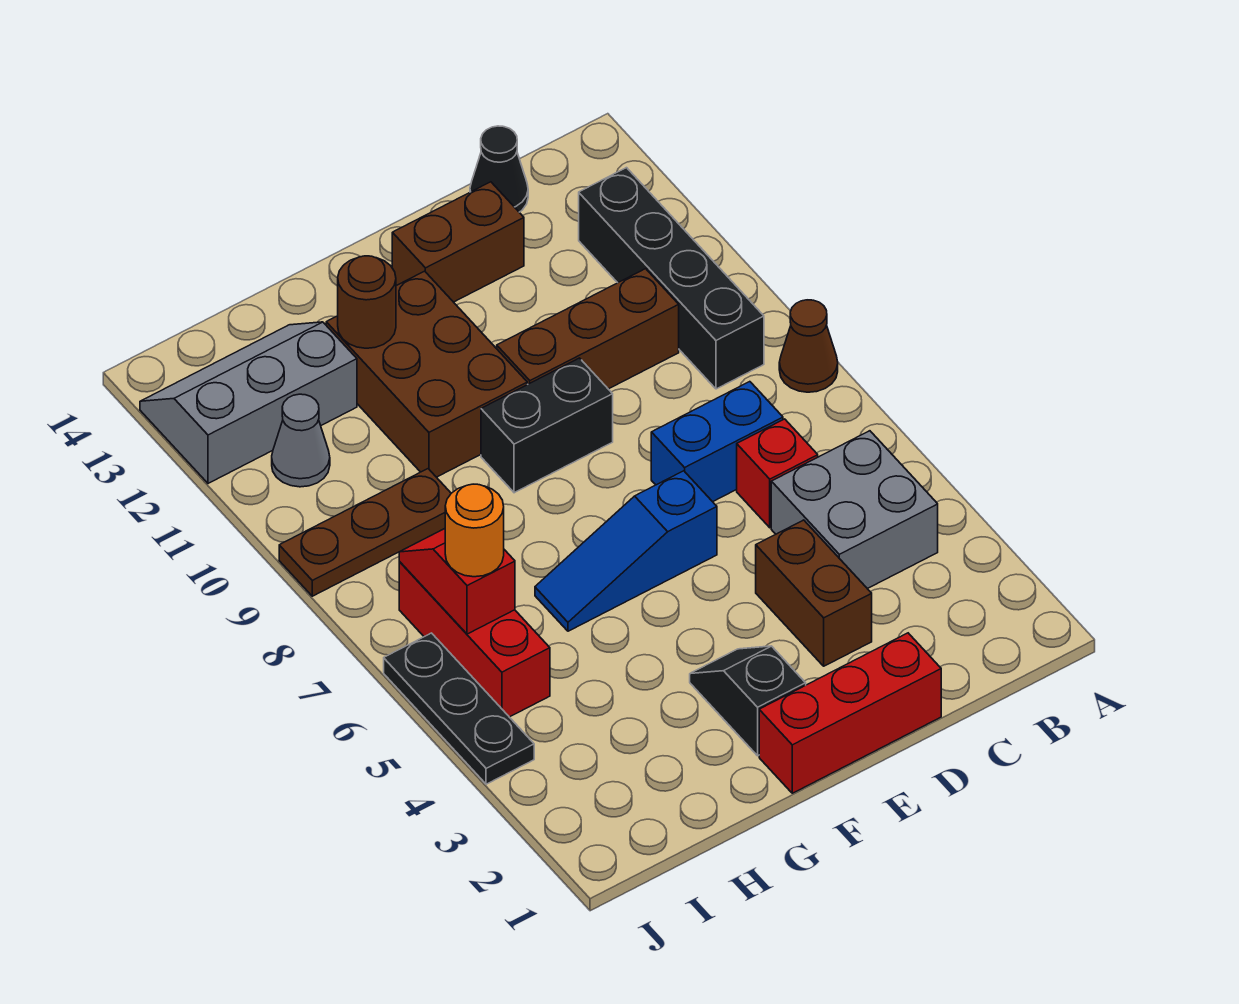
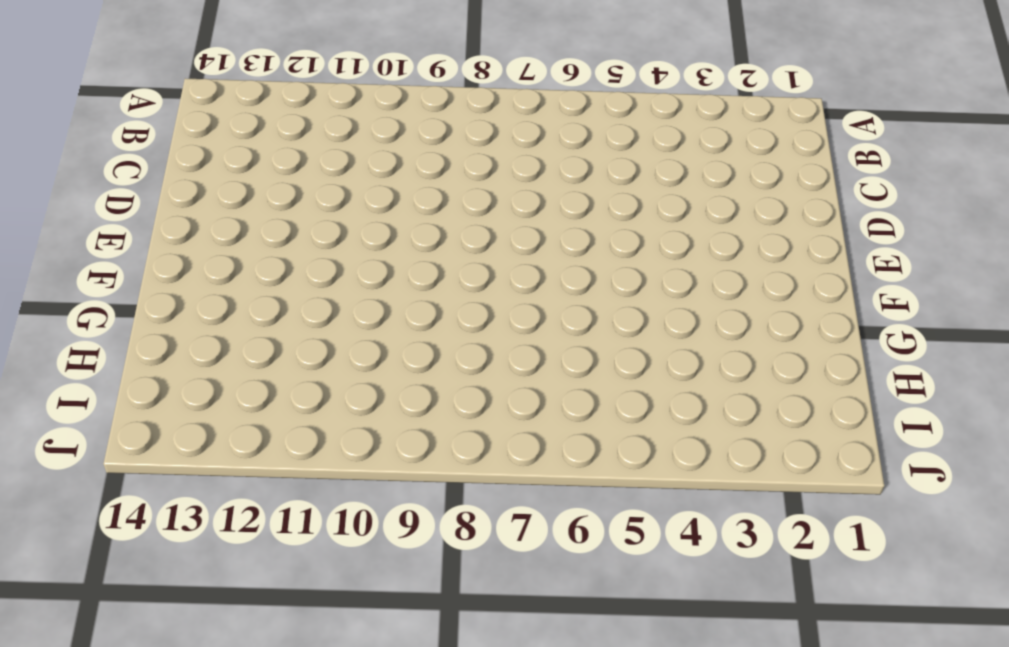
none -> brown 1x1 cone [779,300,838,392]
none -> grey 2x2 brick [771,431,938,589]
none -> black 1x4 brick [579,168,764,389]

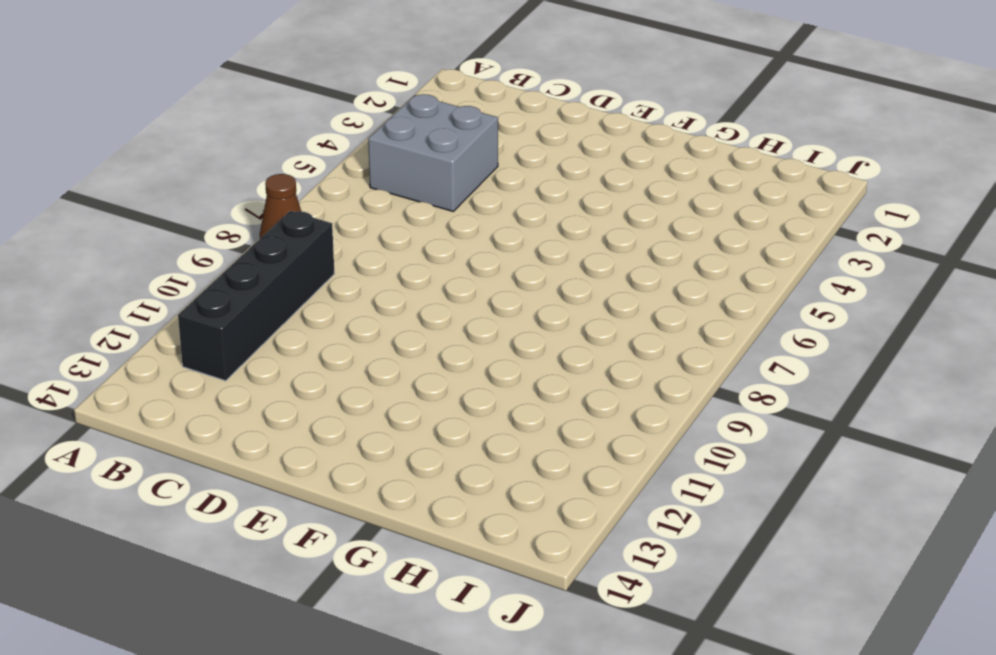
none -> red 1x1 brick [737,419,818,528]
none -> blue 1x2 brick [651,382,783,502]
none -> brown 1x3 brick [497,269,679,389]

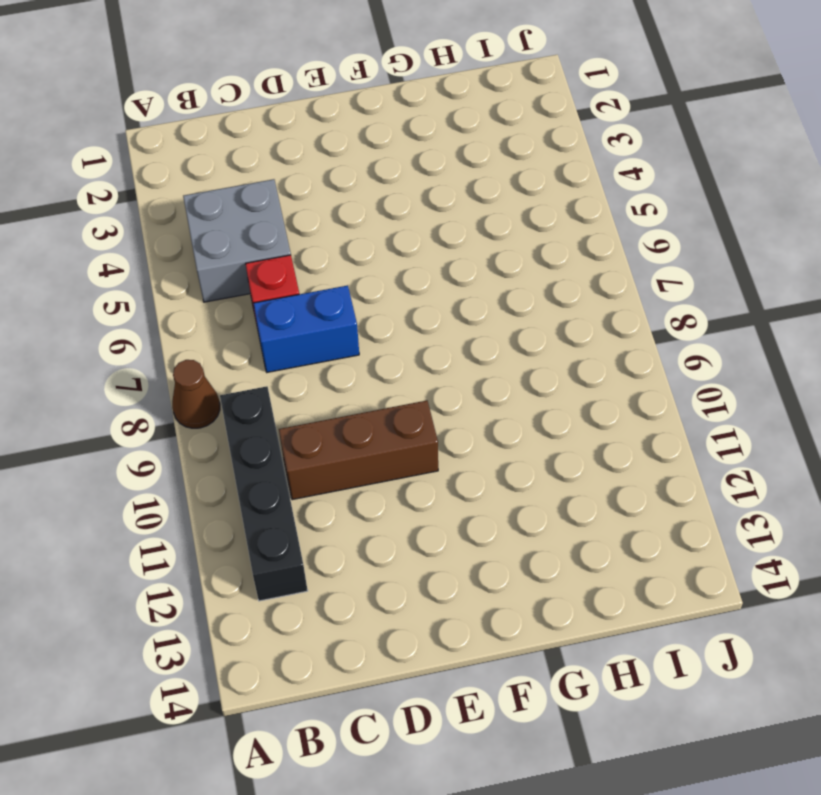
none -> black 1x1 cone [470,126,528,212]
none -> red 1x3 brick [759,633,941,793]
none -> brown 1x2 brick [756,520,872,666]

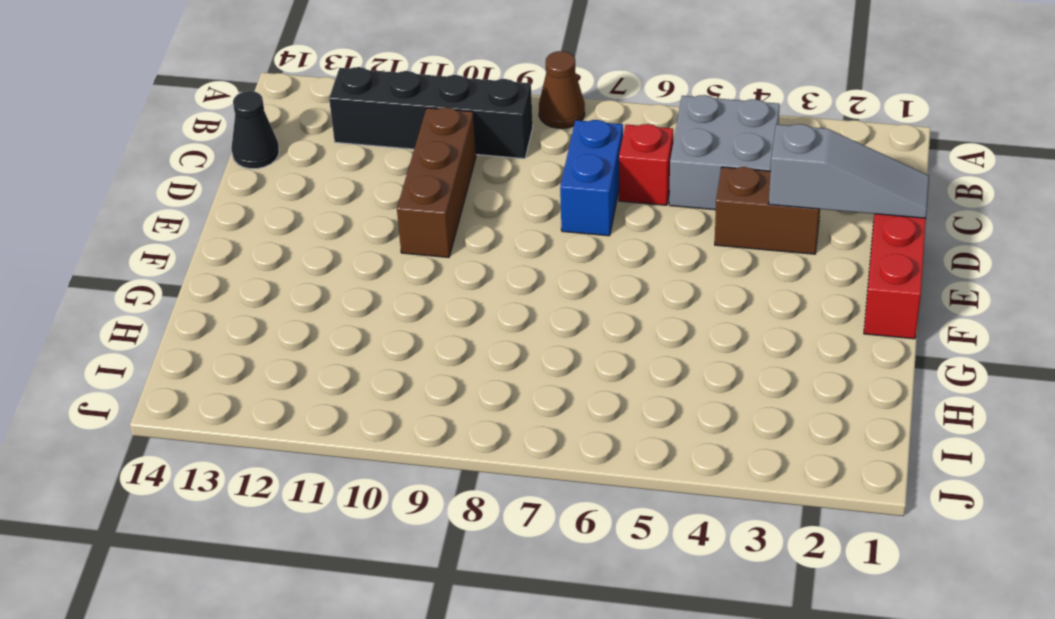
grey 1x3 slope [769,124,929,218] -> none
none -> brown 1x2 brick [392,182,524,302]
none -> blue 1x3 slope [535,471,717,631]
none -> black 1x2 brick [481,358,613,493]

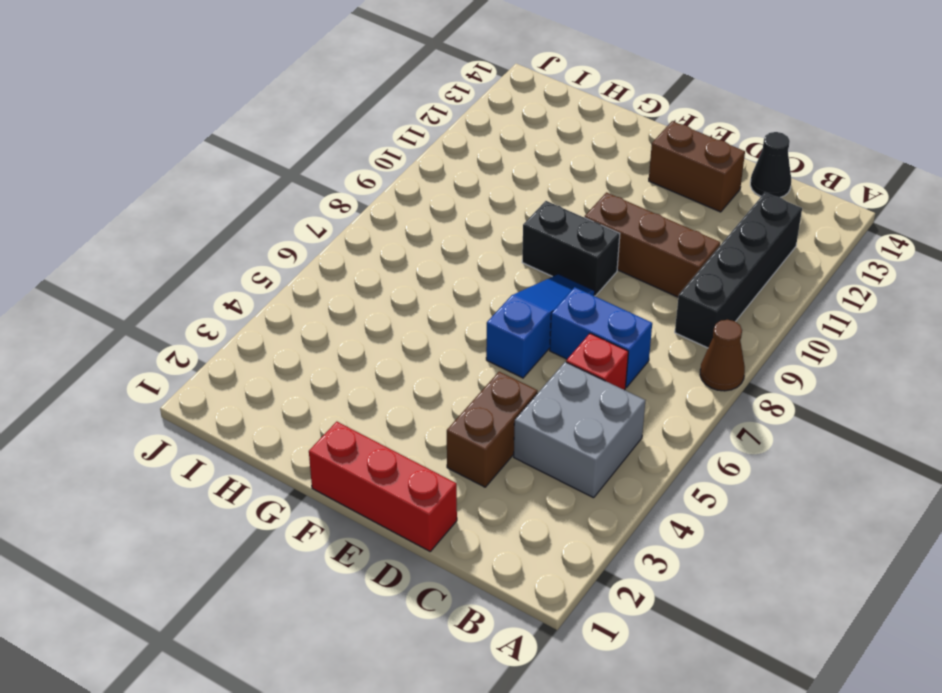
blue 1x3 slope [486,274,595,378] -> blue 1x3 slope turned to [535,471,717,631]
none -> black 1x2 slope [690,646,806,756]
none -> brown 2x3 brick [326,271,527,477]
none -> brown 1x3 plate [279,469,451,596]

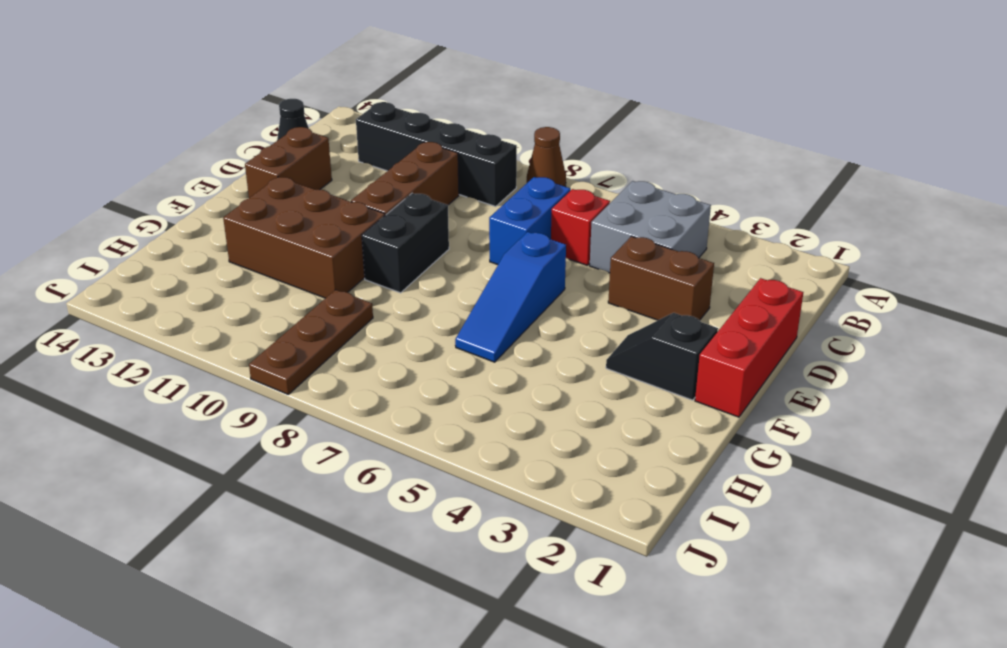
none -> grey 2x3 slope [140,322,357,483]
none -> red 1x3 brick [399,562,550,717]
none -> grey 1x1 cone [272,394,330,487]

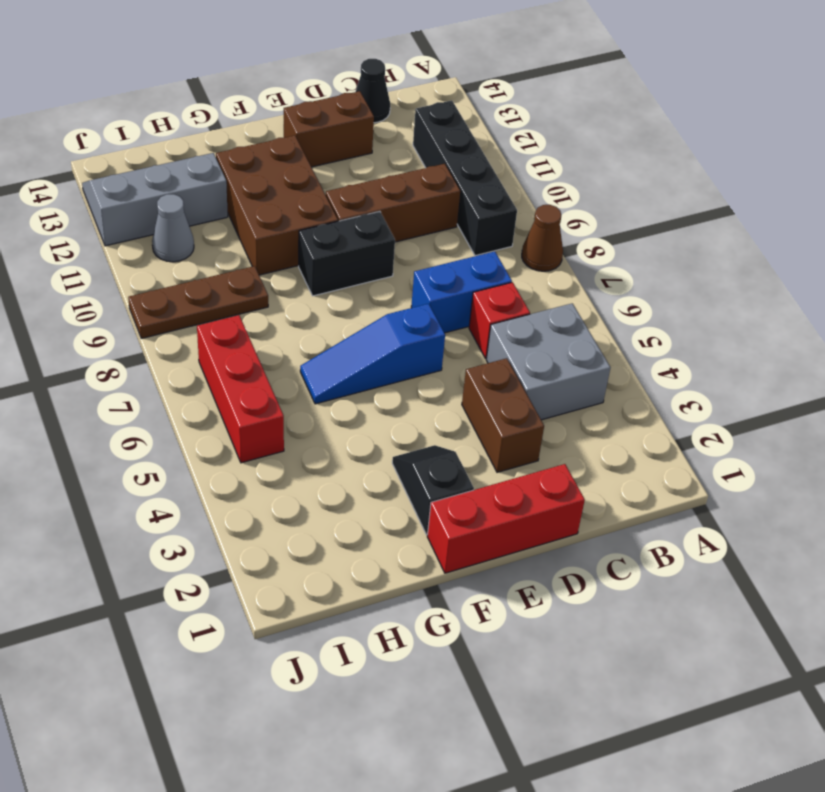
none -> black 1x3 plate [384,633,534,784]
none -> brown 1x1 round brick [338,256,396,348]
none -> red 1x2 slope [399,529,515,634]

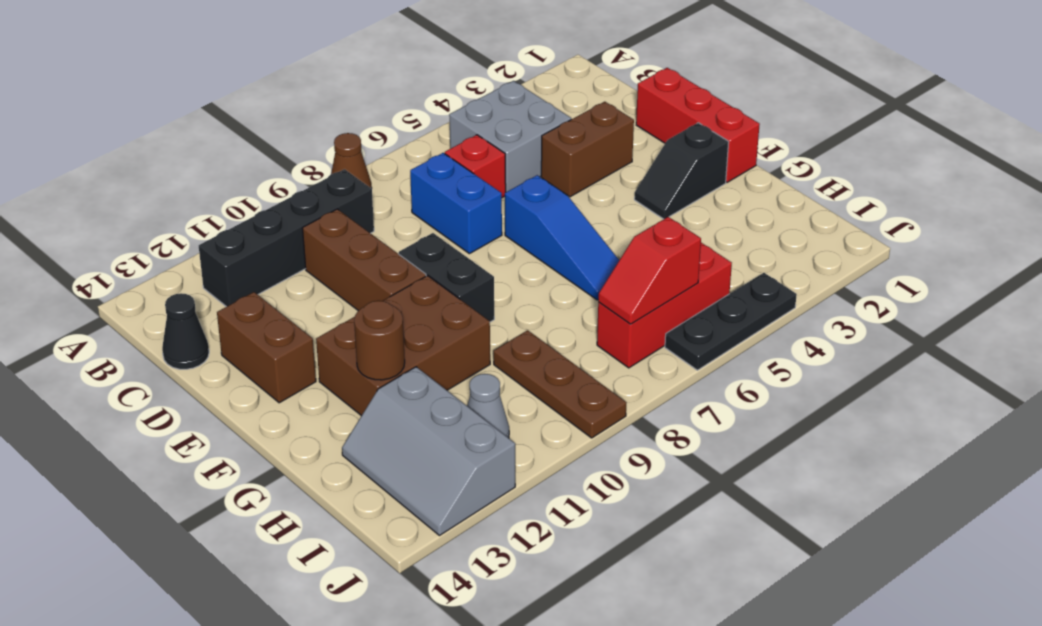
none -> orange 1x1 round brick [445,484,504,577]

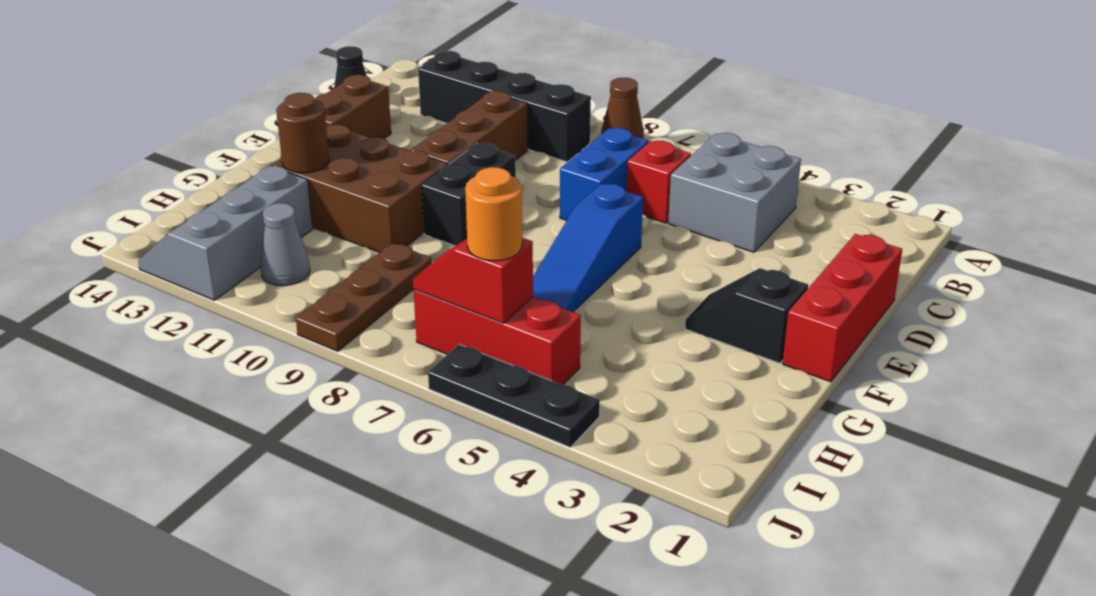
none -> brown 1x2 brick [756,520,872,666]

